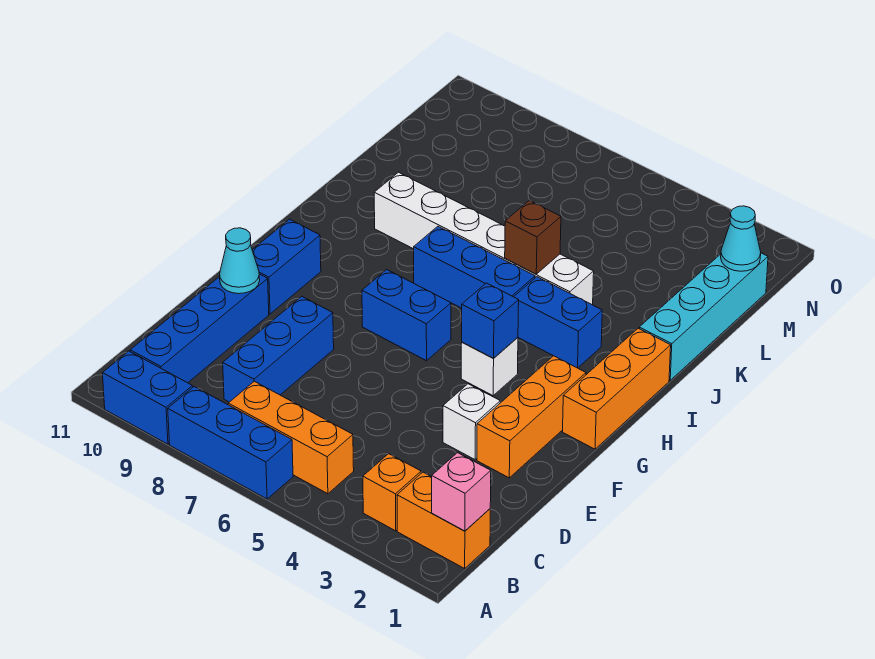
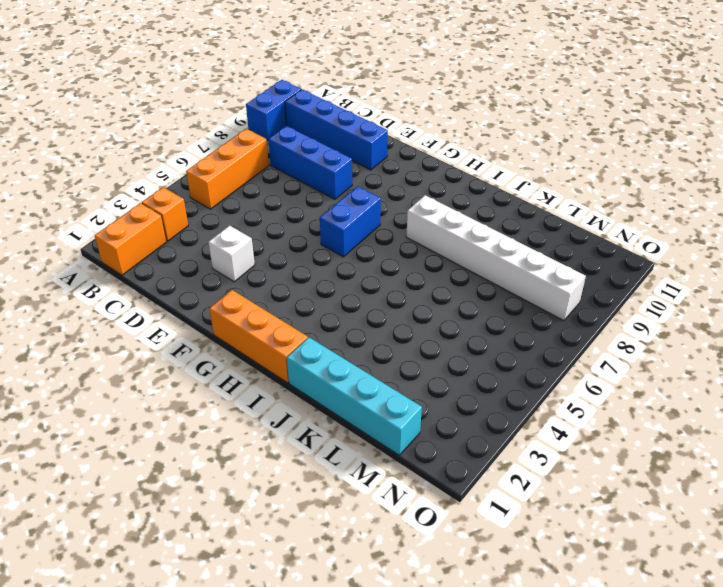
white 1x6 brick [406,195,586,321] -> white 1x6 brick turned to [374,172,594,305]
none -> blue 1x3 brick [168,387,293,499]
none -> orange 1x3 brick [477,356,586,478]
none -> blue 1x2 brick [252,219,321,314]

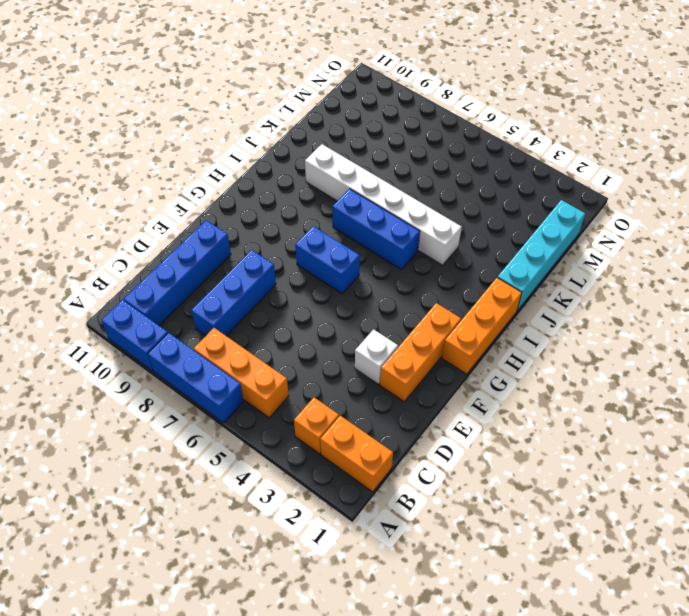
none -> blue 1x2 brick [252,219,321,314]
none -> white 1x1 brick [461,337,518,396]
none -> blue 1x2 brick [514,277,602,368]

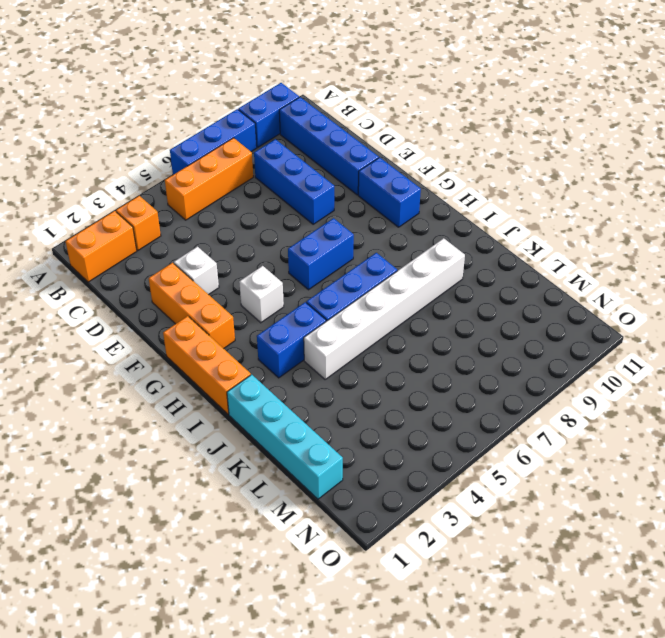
none -> pink 1x1 brick [432,453,491,531]
none -> cyan 1x1 cone [220,228,260,294]
none -> blue 1x1 brick [462,283,519,358]

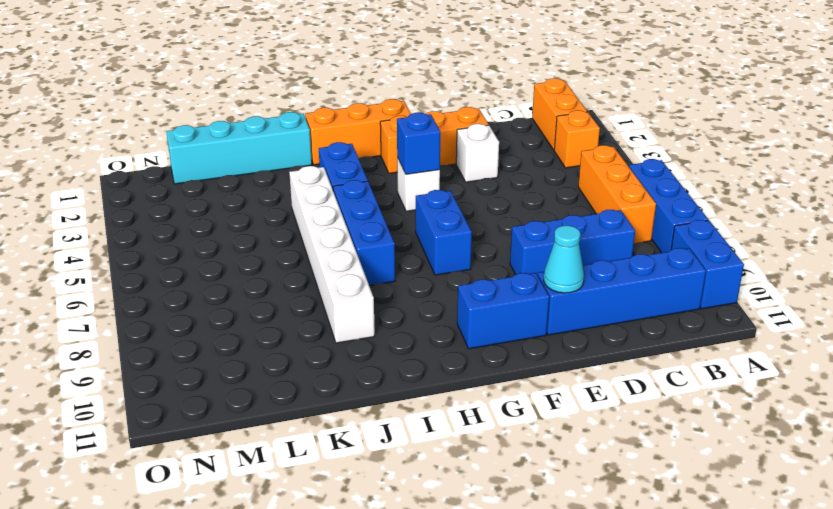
none -> pink 1x1 brick [432,453,491,531]
none -> brown 1x1 brick [505,201,561,274]
none -> cyan 1x1 cone [721,206,761,271]

